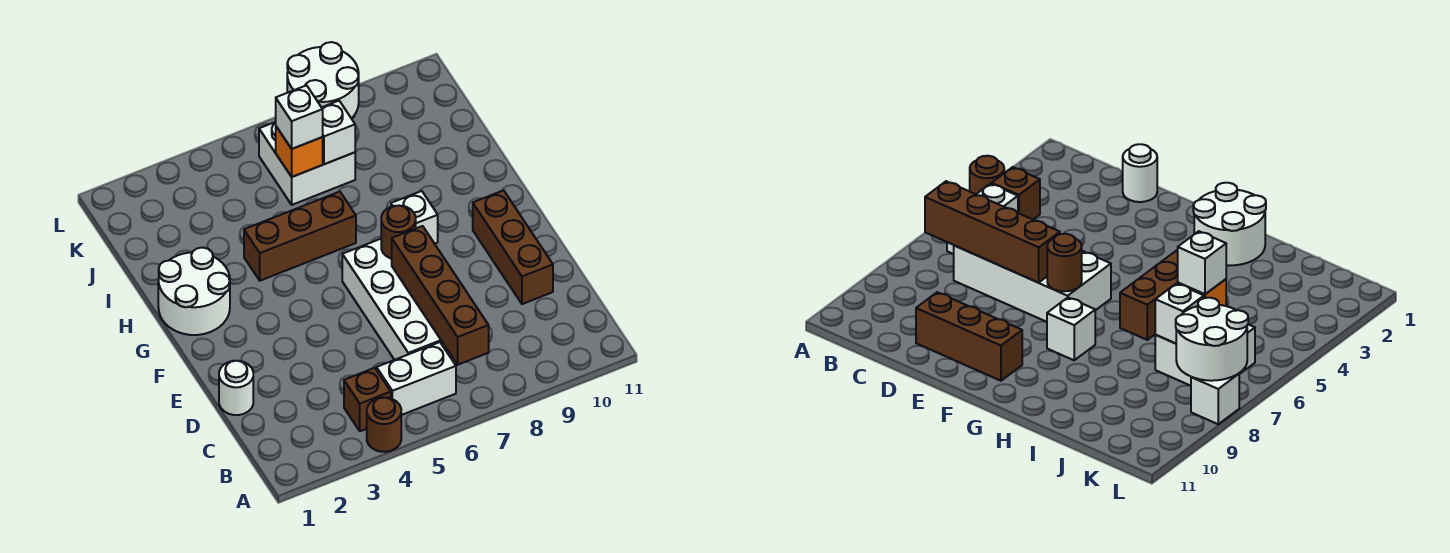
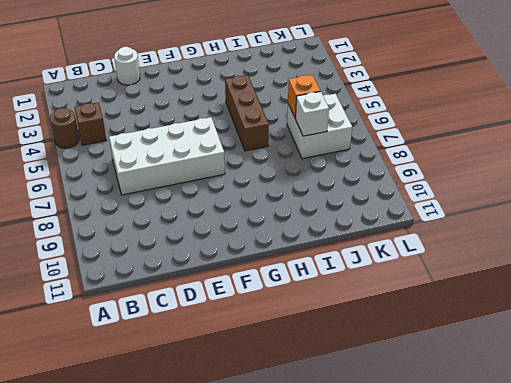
none -> white 1x2 brick [376,342,456,415]
none -> brown 1x3 brick [473,190,553,304]
none -> white 2x2 round brick [158,248,230,335]

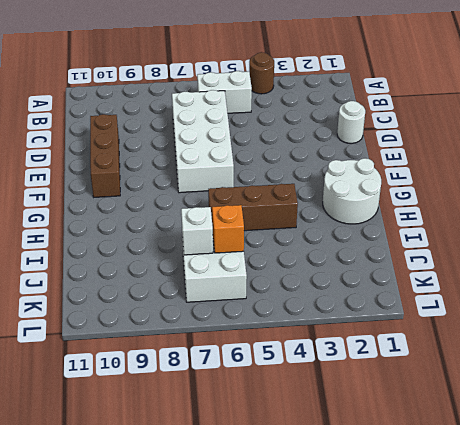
none -> brown 1x1 brick [344,368,391,431]
none -> white 1x1 brick [391,191,438,244]
none -> white 1x1 brick [1191,374,1239,424]

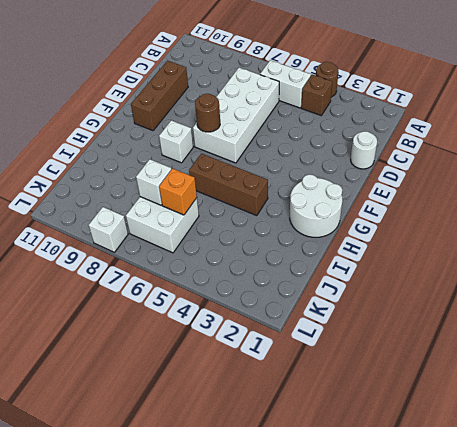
none -> brown 1x4 brick [392,226,489,365]
none -> white 2x2 round brick [287,42,359,119]
none -> white 1x1 brick [276,85,323,149]

